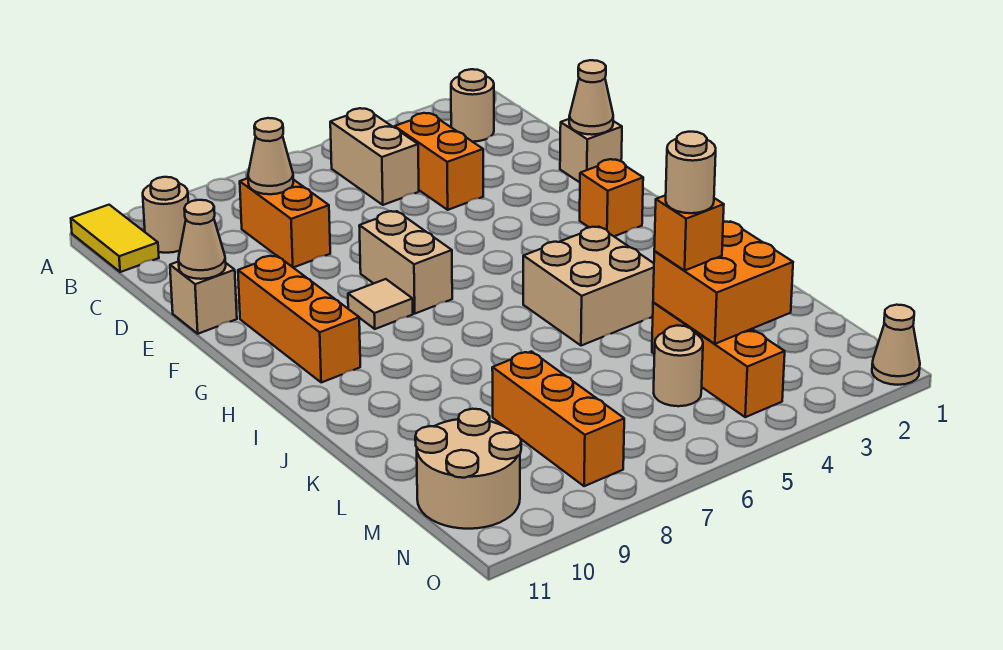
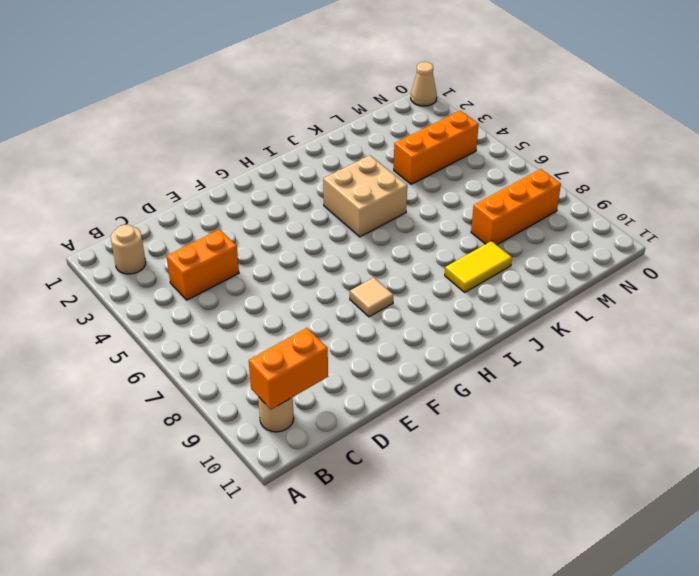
orange 1x2 brick [249,328,328,410] -> orange 1x2 brick moved to [240,178,330,268]
yellow 1x2 tile [445,241,512,292] -> yellow 1x2 tile moved to [71,205,159,272]
none -> tan 1x2 brick [330,108,419,205]
none -> tan 1x1 brick [560,119,622,182]
none -> tan 1x1 brick [170,262,237,334]

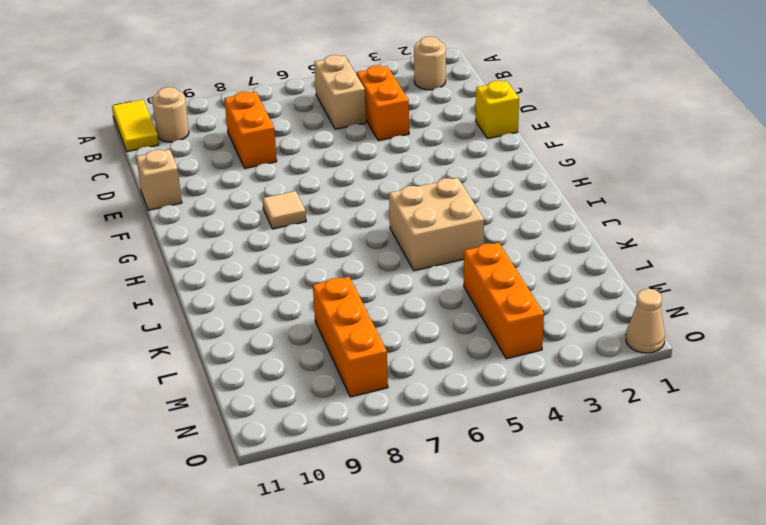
yellow 1x1 brick [476,81,519,139] -> tan 1x1 brick [560,119,622,182]
none -> tan 1x2 brick [359,211,452,314]
none -> orange 1x3 brick [238,256,360,382]
none -> orange 1x1 brick [580,159,643,236]

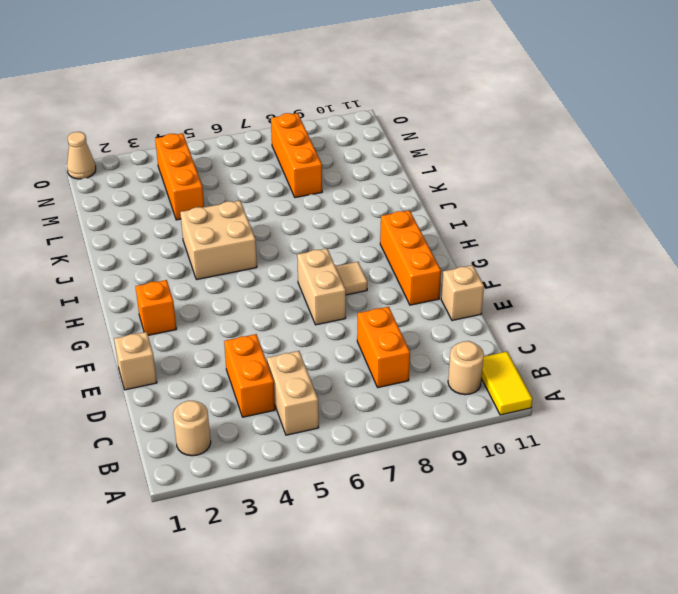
none -> tan 1x1 round brick [654,326,703,406]
none -> tan 2x2 round brick [415,409,521,529]
none -> tan 1x1 cone [248,118,293,194]

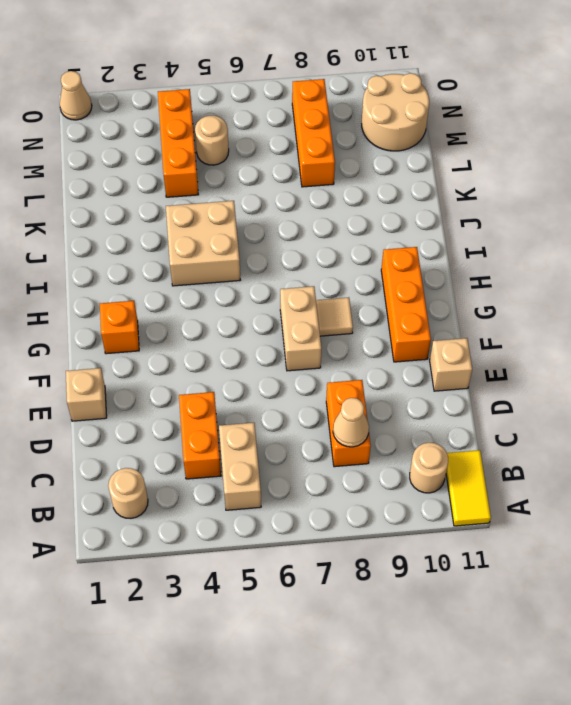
none -> tan 1x1 cone [569,60,613,135]
none -> tan 1x1 cone [178,200,226,279]
none -> orange 2x2 brick [653,221,793,344]

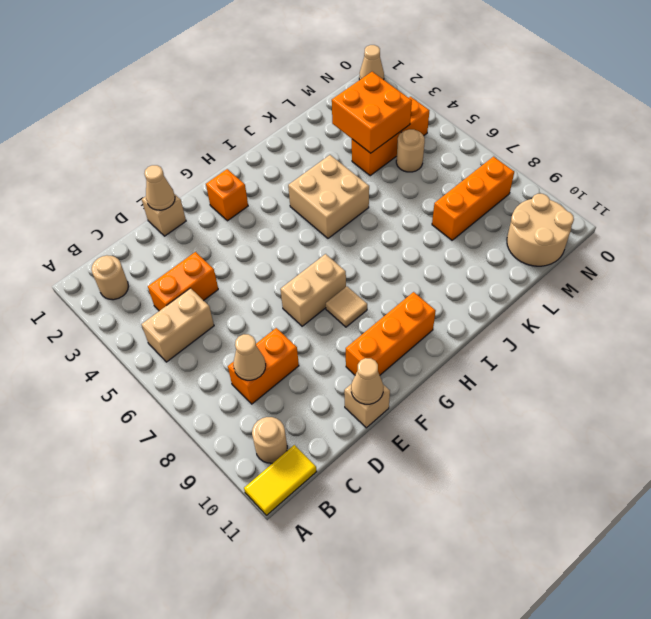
none -> orange 1x1 brick [654,195,724,270]
none -> tan 1x1 round brick [666,132,716,213]

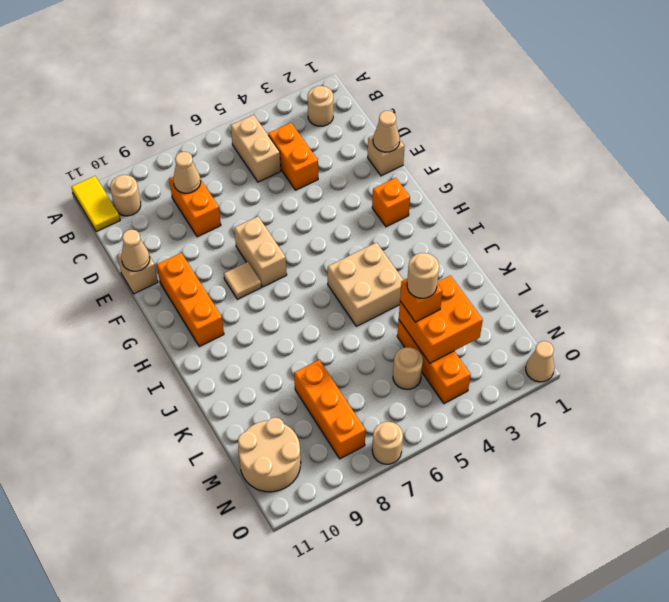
tan 1x1 round brick [372,422,403,464] -> none

